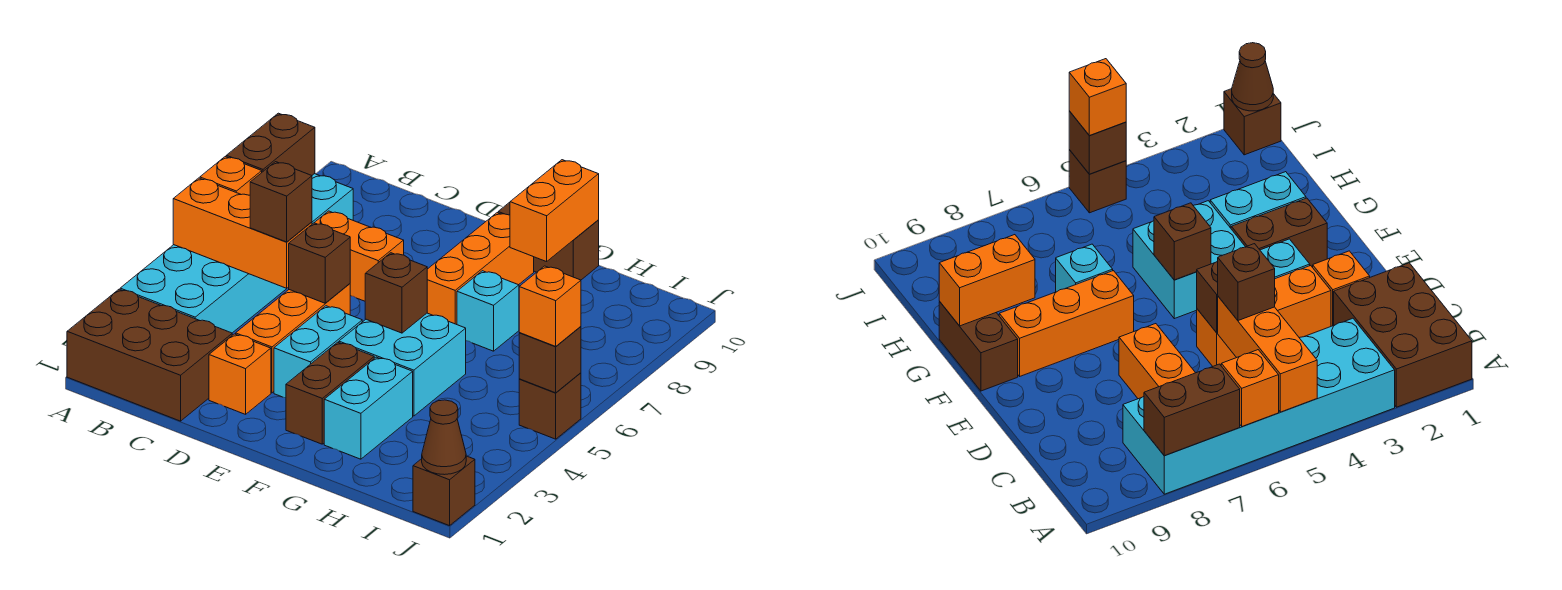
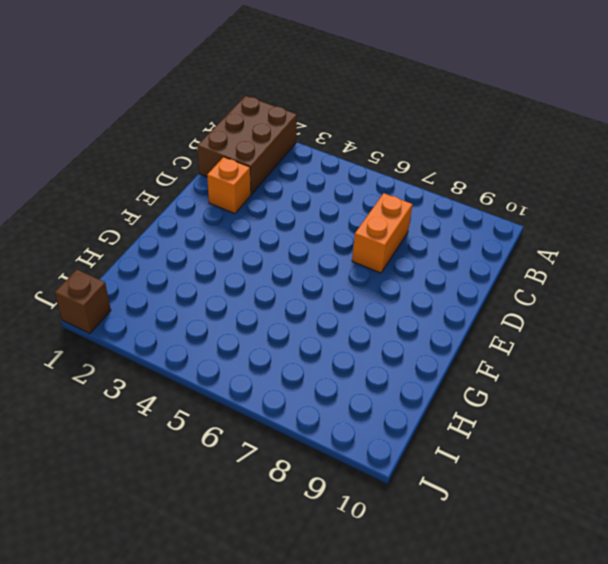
none -> cyan 2x6 brick [120,174,353,333]
none -> orange 1x3 brick [236,284,350,393]
none -> cyan 1x2 brick [274,306,362,398]

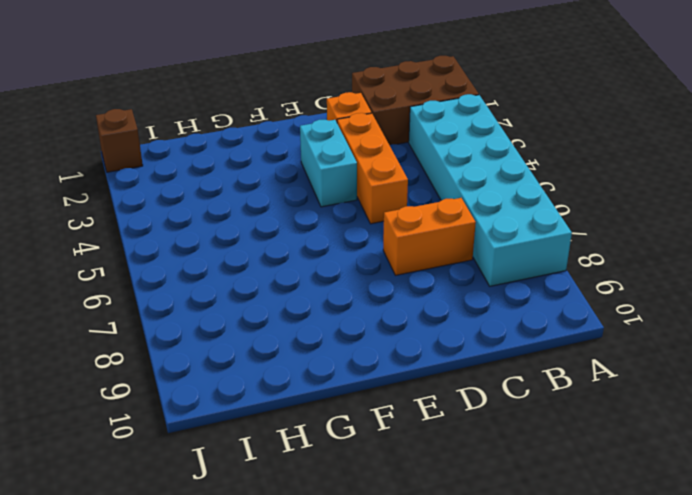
none -> brown 1x2 brick [286,342,374,444]
none -> cyan 2x2 brick [339,313,466,416]
none -> orange 1x3 brick [427,213,534,325]

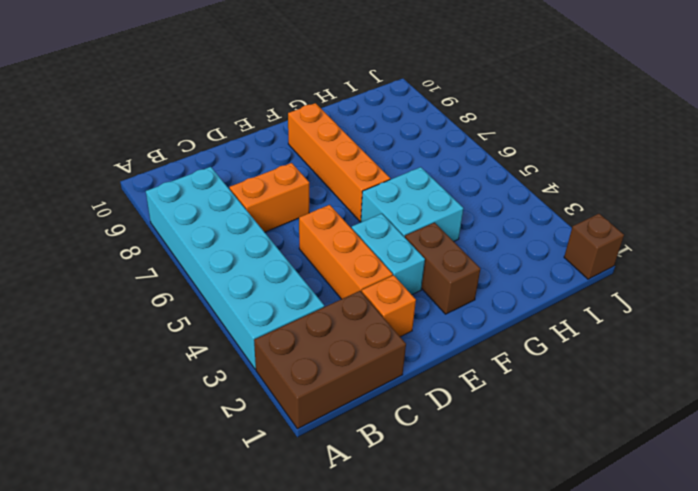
orange 1x4 brick [288,103,390,221] -> orange 1x3 brick [427,213,534,325]
none -> brown 1x2 brick [498,202,599,280]
none -> cyan 1x2 brick [324,357,413,459]
none -> cyan 1x1 brick [457,271,519,351]

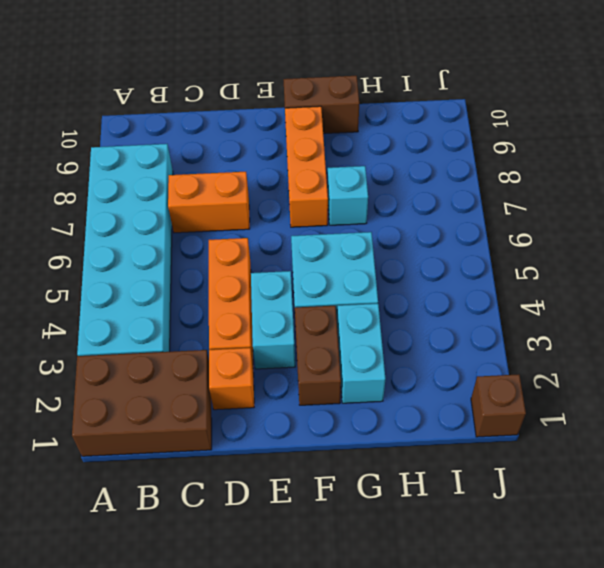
none -> brown 1x1 brick [519,373,581,439]
none -> orange 1x3 brick [173,178,312,288]
none -> orange 1x1 brick [200,157,262,195]

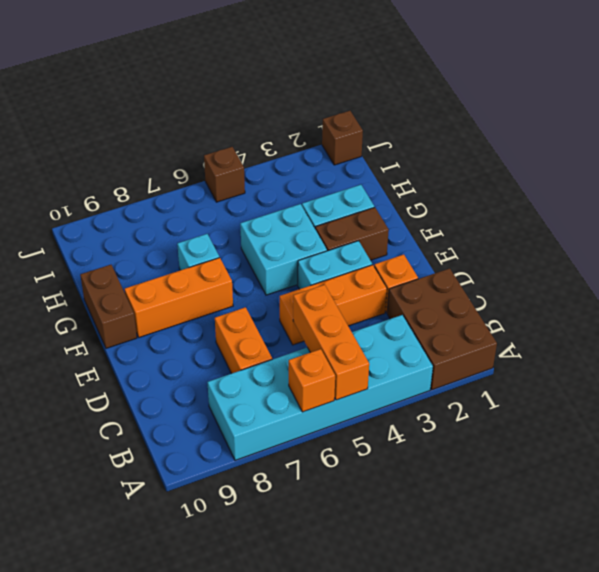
none -> brown 1x2 brick [226,113,315,175]
none -> brown 1x1 brick [289,223,350,303]
none -> brown 1x1 brick [365,253,427,333]

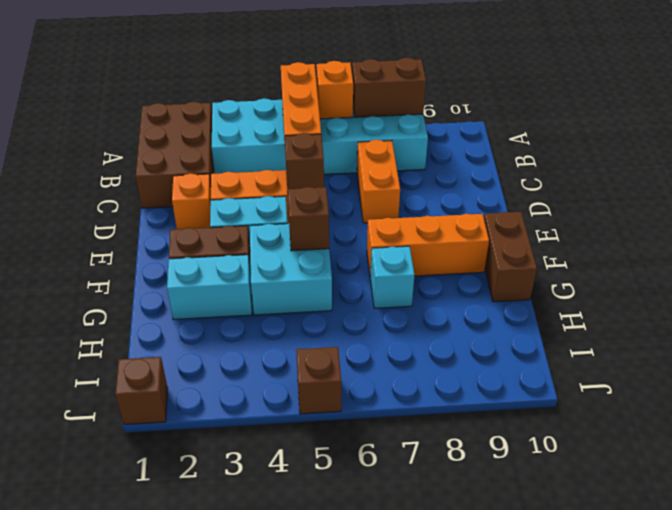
none -> orange 1x2 brick [510,160,599,262]
none -> brown 1x1 cone [422,400,466,475]
none -> brown 1x1 brick [519,327,581,393]

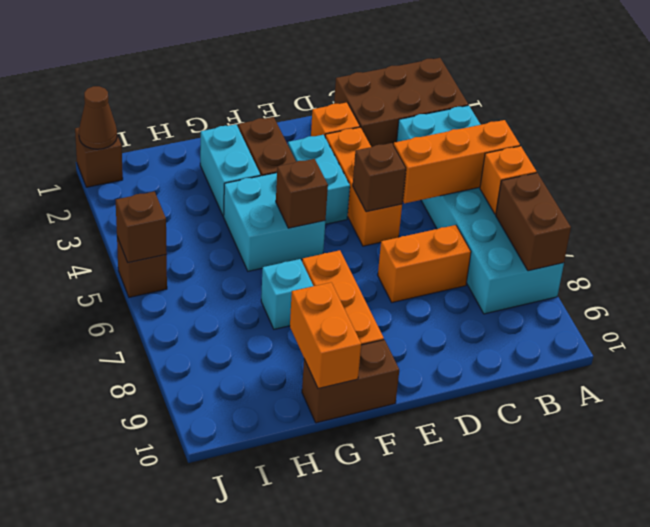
none -> brown 1x1 brick [250,162,312,242]
none -> orange 1x1 brick [519,266,581,346]

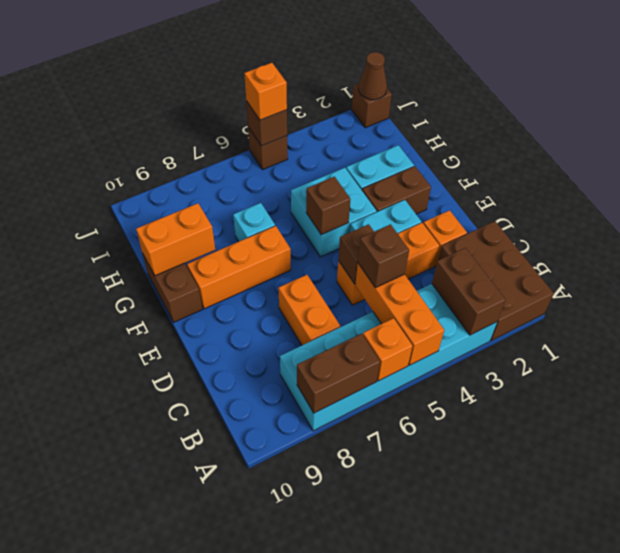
brown 1x2 brick [432,248,506,335] -> none

